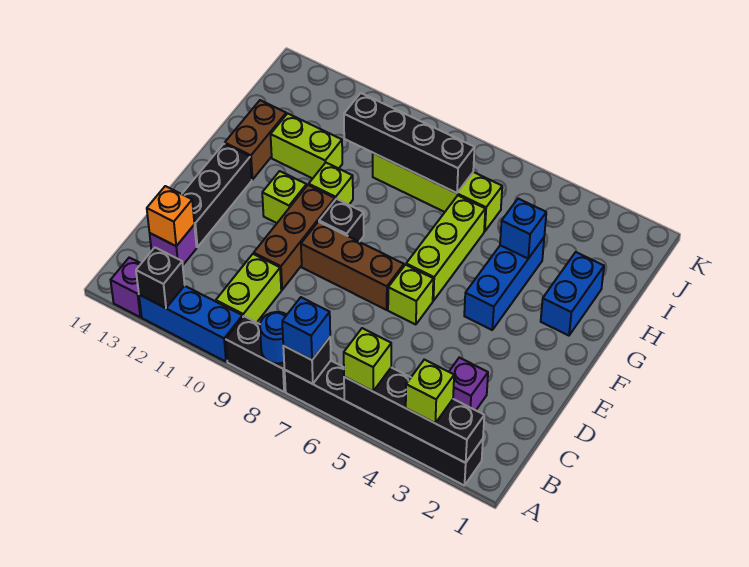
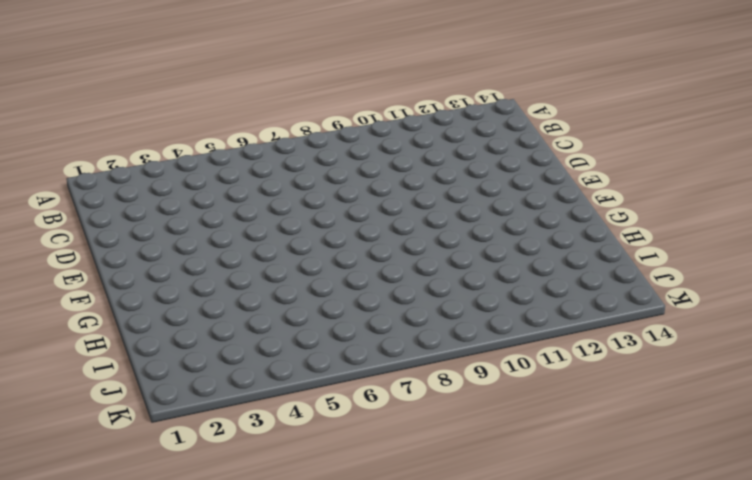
none -> black 1x6 brick [285,361,483,486]
none -> black 1x2 brick [226,316,286,392]
none -> blue 1x3 brick [139,286,243,362]
none -> purple 1x1 brick [111,258,141,317]

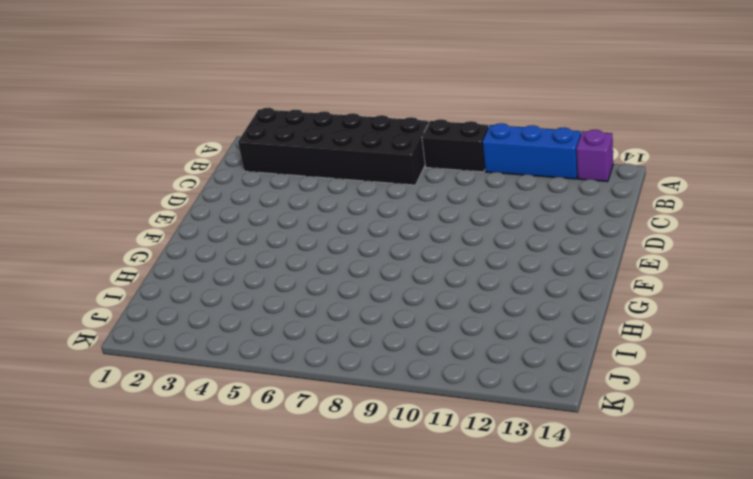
black 2x6 brick [238,108,429,185] -> black 1x6 brick [285,361,483,486]
none -> lime 1x2 brick [216,254,281,323]
none -> purple 1x1 brick [449,358,488,410]
none -> purple 1x1 brick [150,225,197,265]
none -> brown 1x3 brick [254,185,335,290]

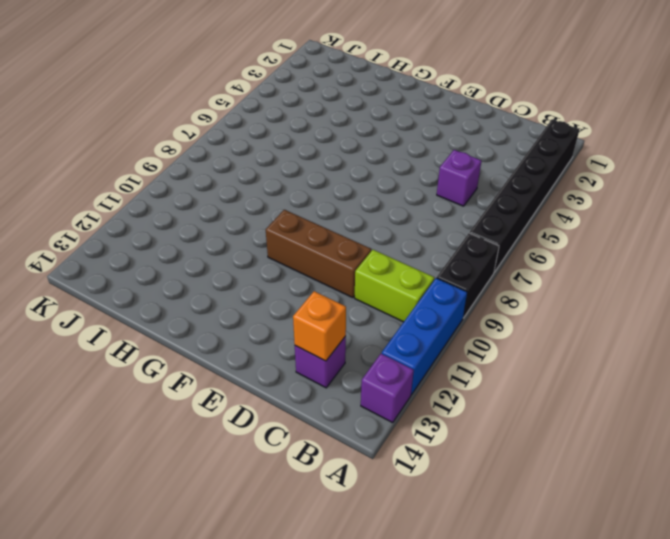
purple 1x1 brick [437,150,482,206] -> purple 1x1 brick moved to [449,358,488,410]
none -> black 1x3 brick [182,144,252,247]
none -> lime 1x1 brick [388,265,433,325]
none -> brown 1x3 brick [301,222,404,310]
none -> blue 1x3 brick [464,238,544,330]

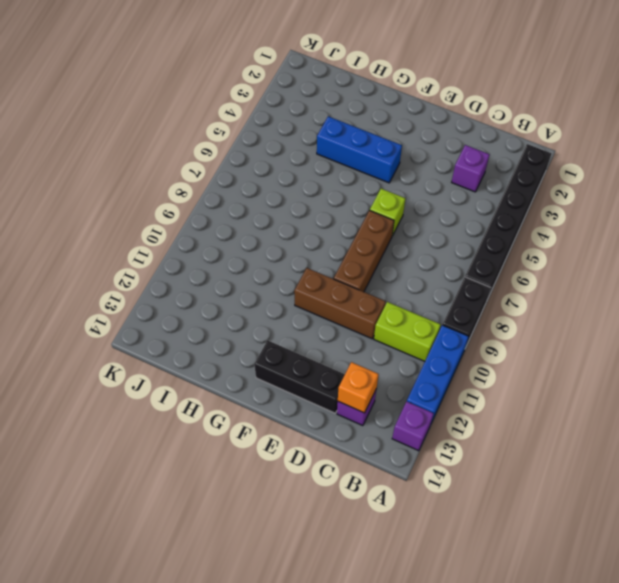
none -> lime 1x3 brick [406,196,485,301]
none -> black 1x1 brick [319,199,364,242]
none -> lime 1x1 brick [262,171,307,223]
none -> blue 1x2 brick [541,252,604,336]

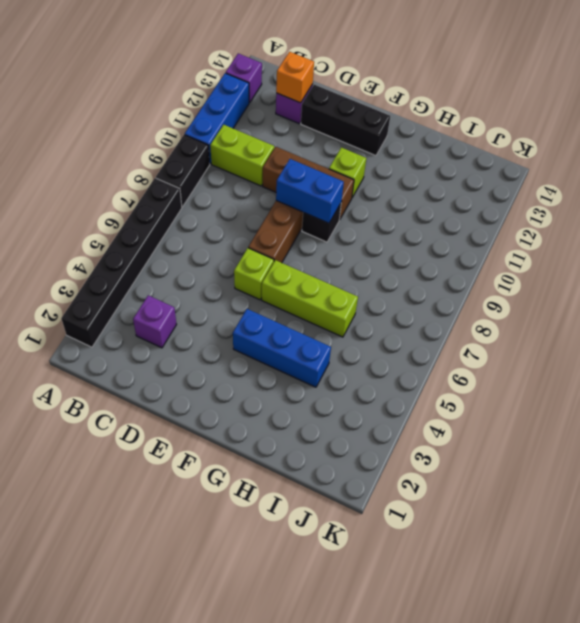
blue 1x2 brick [276,159,344,223] -> blue 1x2 brick moved to [541,252,604,336]
none -> lime 1x1 brick [309,163,353,205]
none -> brown 1x2 brick [225,100,286,180]
none -> lime 1x2 brick [271,113,342,179]
none -> lime 1x4 brick [373,153,502,231]

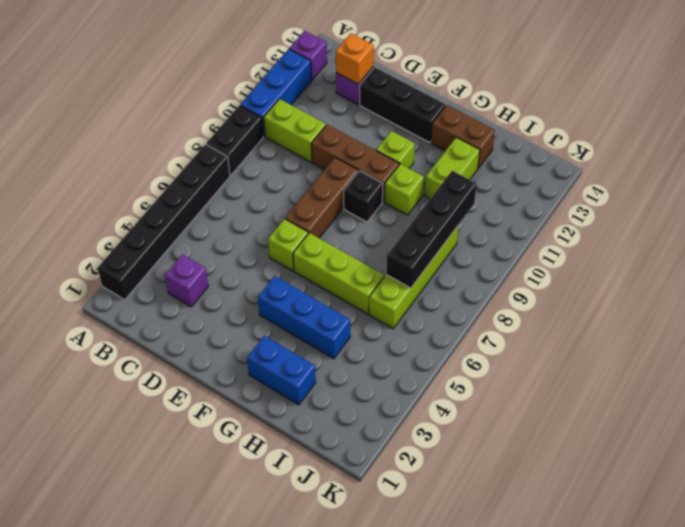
none -> black 1x4 brick [344,368,484,463]
none -> black 1x1 brick [283,337,331,384]
none -> blue 1x1 round brick [260,312,287,363]
none -> black 1x1 brick [136,248,185,308]

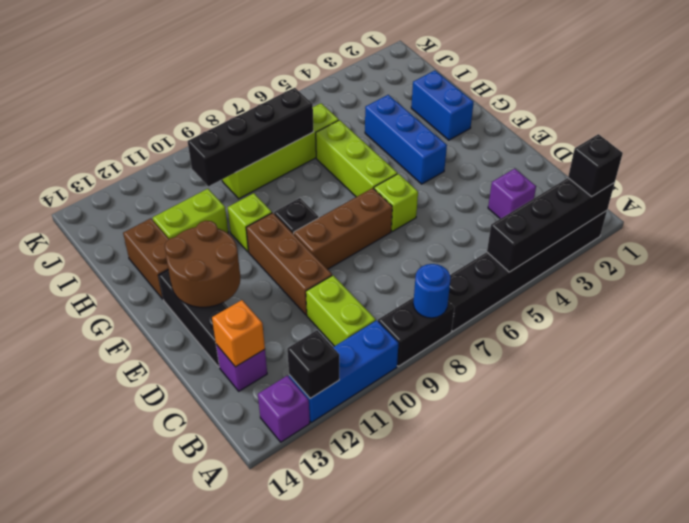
black 1x1 brick [568,134,623,197] -> black 1x1 brick moved to [283,337,331,384]
brown 2x2 round brick [165,221,240,307] -> none
none -> lime 1x1 brick [262,171,307,223]
none -> blue 1x1 brick [500,199,546,258]
none -> lime 1x1 brick [406,360,454,423]
none -> lime 1x1 brick [344,328,391,391]

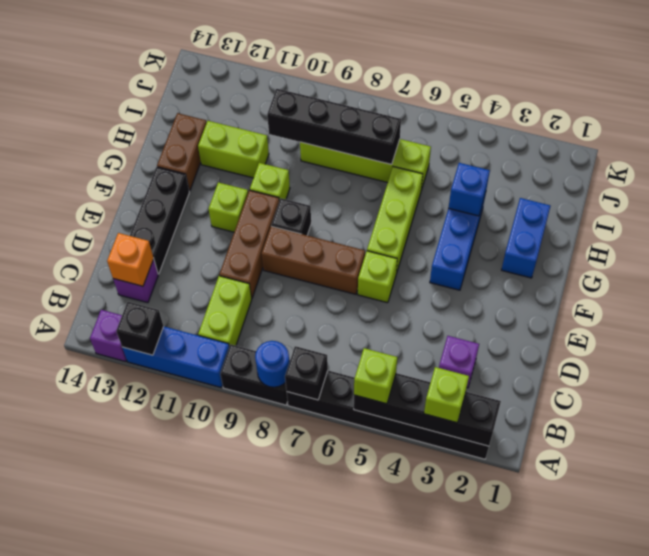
none -> blue 1x1 brick [282,297,330,360]

